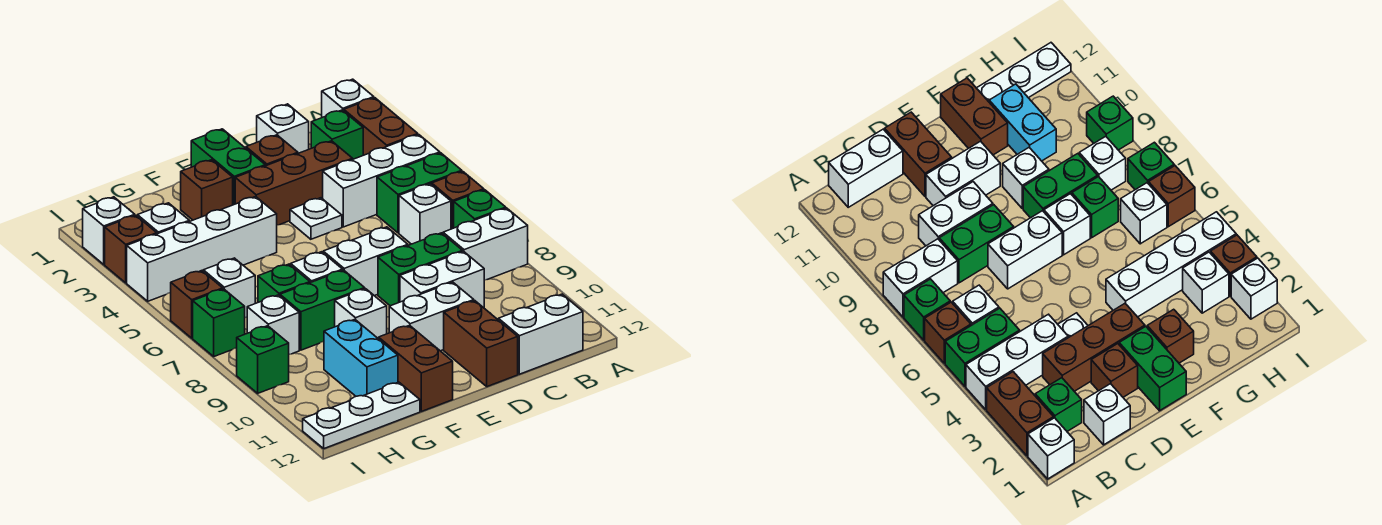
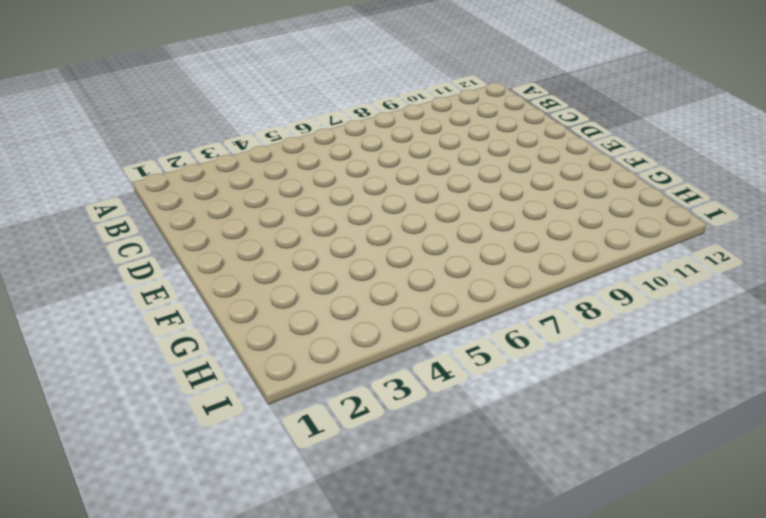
none -> white 1x1 brick [322,79,374,117]
none -> brown 1x2 brick [344,98,418,155]
none -> white 1x3 brick [323,135,440,227]
none -> green 1x2 brick [377,153,462,233]

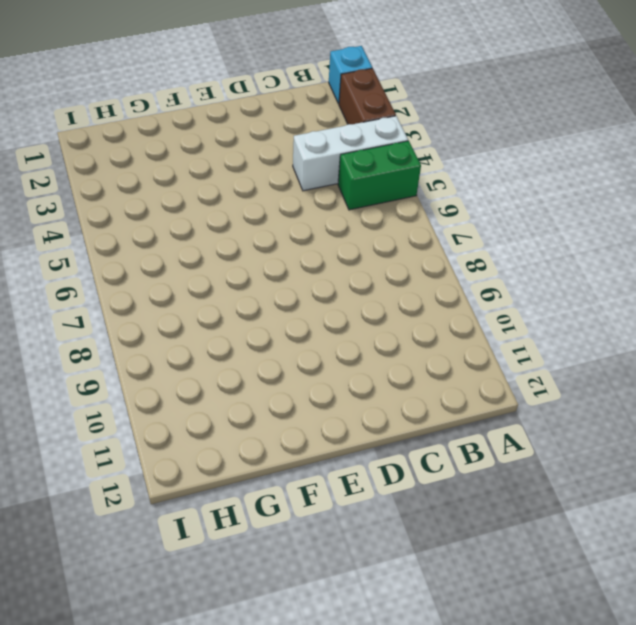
cyan 1x1 brick [329,46,372,104] -> white 1x1 brick [322,79,374,117]
none -> brown 1x1 brick [432,171,484,229]
none -> green 1x1 brick [454,190,506,228]
none -> white 1x2 brick [443,208,528,280]
none -> green 1x1 brick [311,110,363,159]

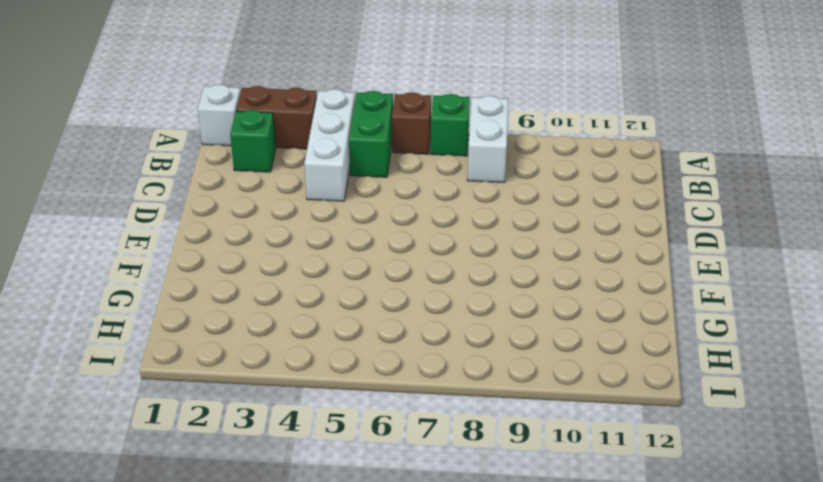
none -> white 1x1 brick [399,184,451,244]
none -> white 1x2 brick [498,294,583,374]
none -> white 1x1 brick [257,104,309,153]
none -> brown 1x3 brick [235,141,353,225]

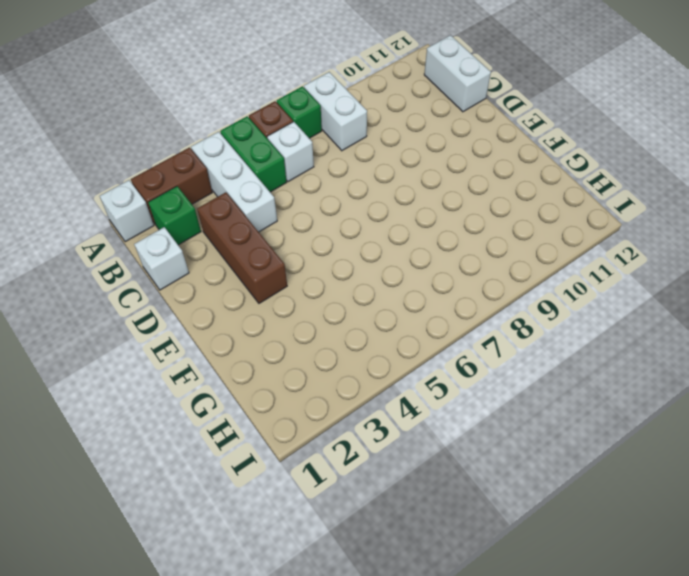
none -> green 1x2 brick [378,233,462,306]
none -> white 1x2 brick [400,251,484,308]
none -> brown 1x1 brick [246,135,298,166]
none -> white 1x1 plate [290,198,342,239]

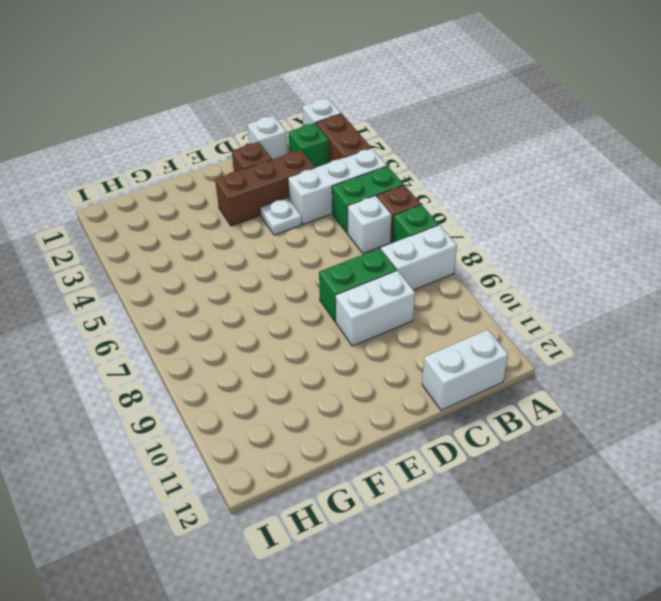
none -> white 1x2 brick [323,227,408,296]
none -> white 1x2 brick [389,282,474,351]
none -> brown 1x2 brick [444,301,518,387]
none -> green 1x2 brick [191,129,265,205]

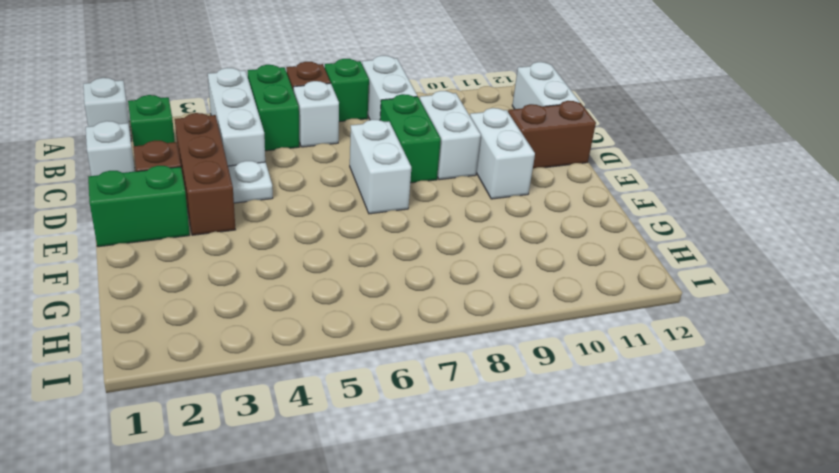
none -> brown 1x2 brick [344,98,418,155]
none -> brown 1x1 brick [181,160,233,220]
none -> white 1x4 brick [127,197,277,301]
none -> white 1x1 brick [291,252,343,283]

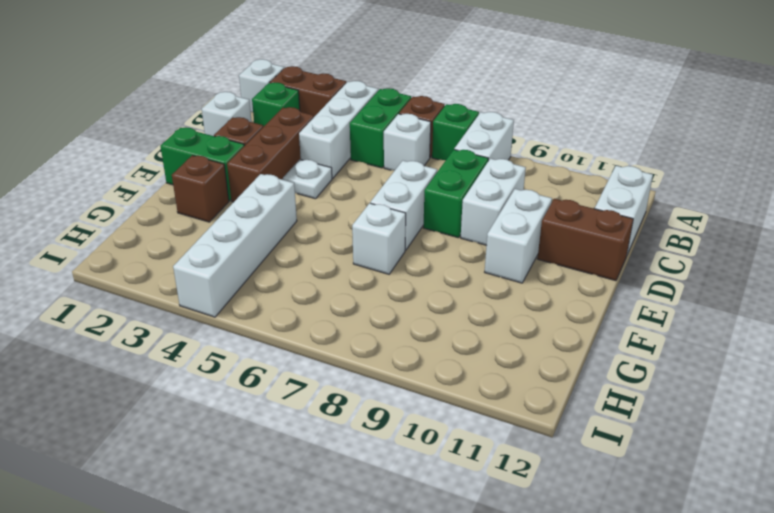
none -> green 1x2 brick [280,270,365,350]
none -> white 1x1 brick [335,289,387,339]
none -> brown 1x2 brick [379,325,453,411]
none -> green 1x1 brick [258,264,310,302]

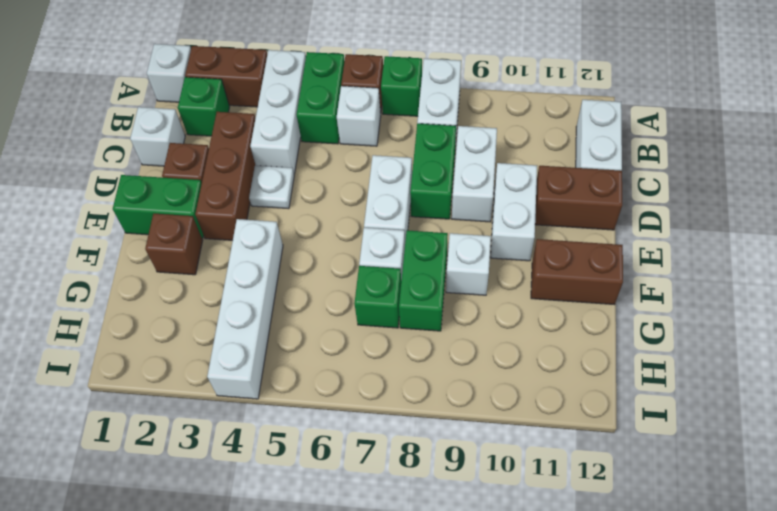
none -> cyan 1x2 brick [324,319,398,396]
none -> white 1x3 plate [303,382,420,448]
none -> white 1x1 brick [137,203,189,234]
none -> white 1x1 brick [203,258,255,318]

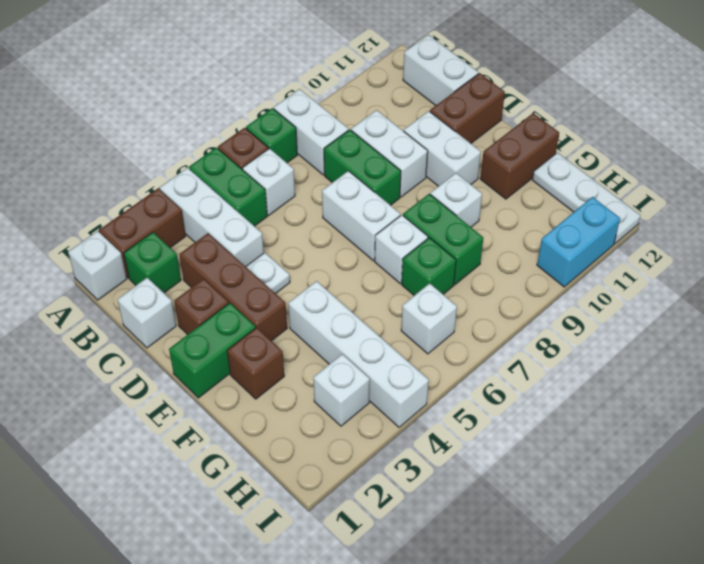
cyan 1x2 brick [537,197,620,287] -> cyan 1x2 brick moved to [324,319,398,396]
none -> white 1x1 brick [247,295,299,354]
none -> white 1x1 brick [83,197,135,264]
none -> brown 1x1 brick [105,215,157,283]
none -> brown 1x1 brick [171,271,223,338]

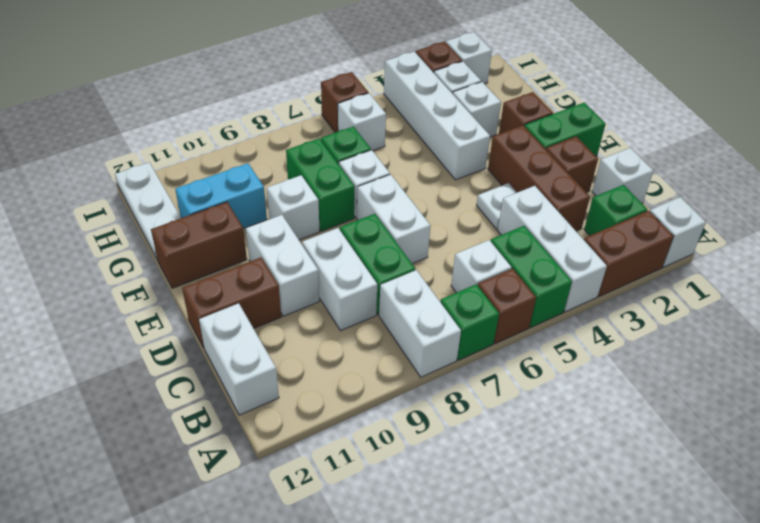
white 1x1 brick [453,82,501,137] -> white 1x1 brick moved to [247,295,299,354]
none -> green 1x1 brick [193,289,245,356]
none -> green 1x1 brick [237,326,289,393]

